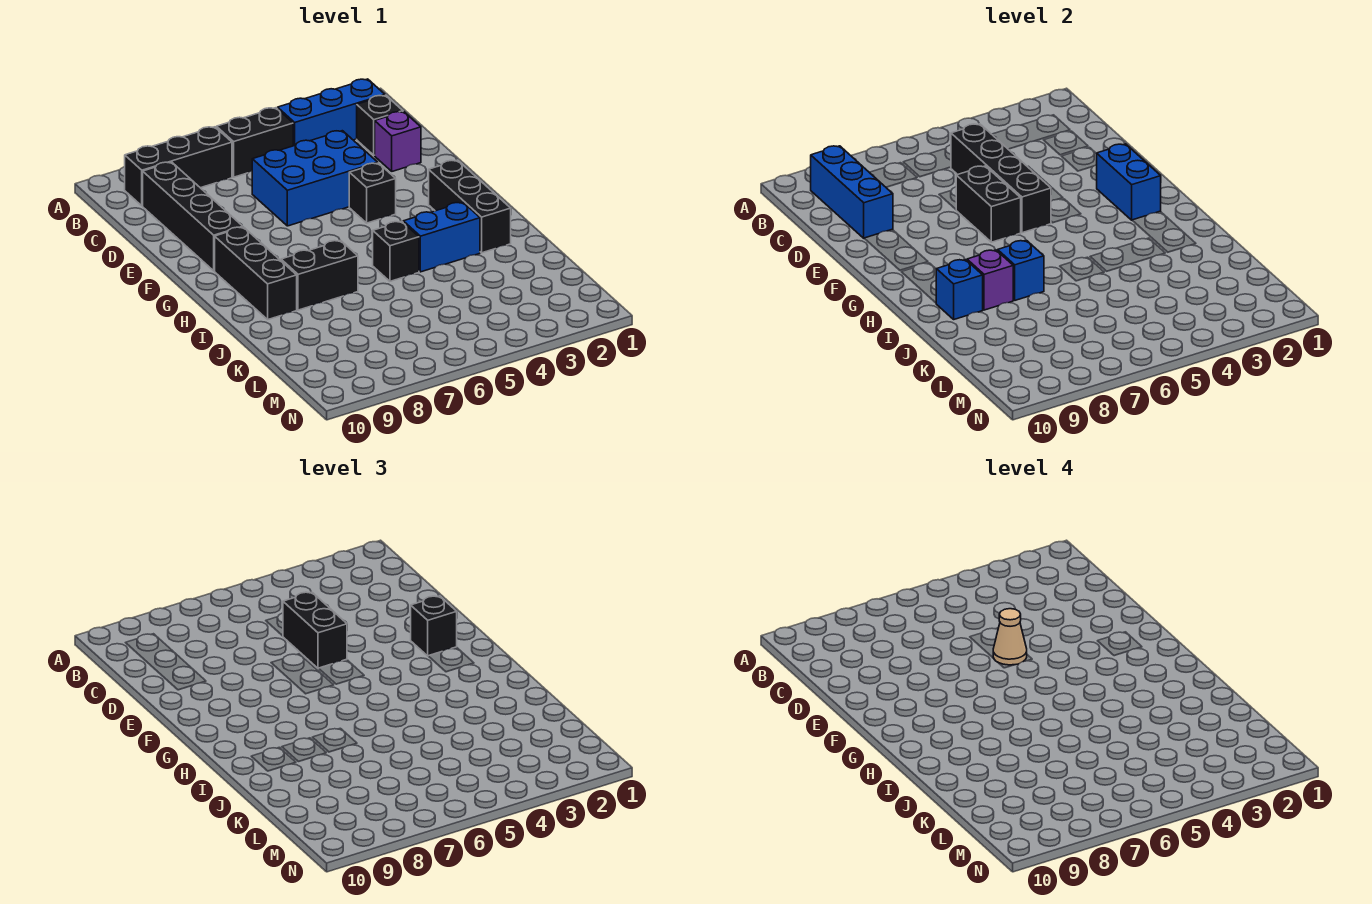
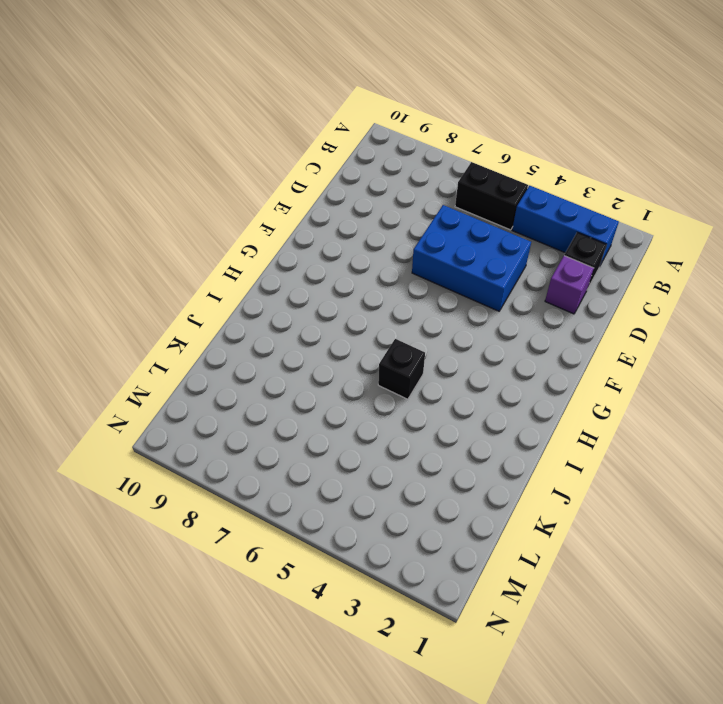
none -> black 1x3 brick [125,127,232,206]
none -> black 1x4 brick [143,162,243,271]
none -> black 1x1 brick [349,163,396,223]

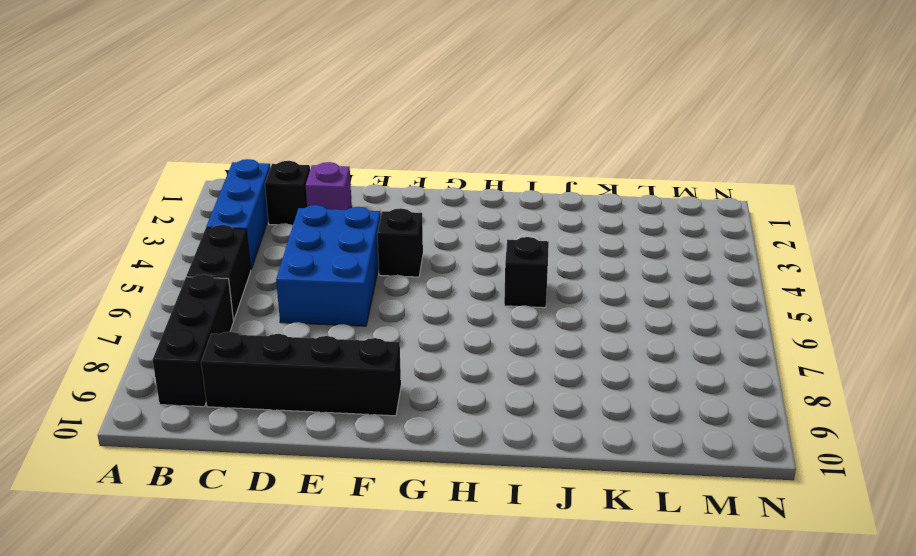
none -> black 1x3 brick [429,160,511,253]
none -> black 1x3 brick [215,227,297,319]
none -> blue 1x2 brick [403,202,480,272]

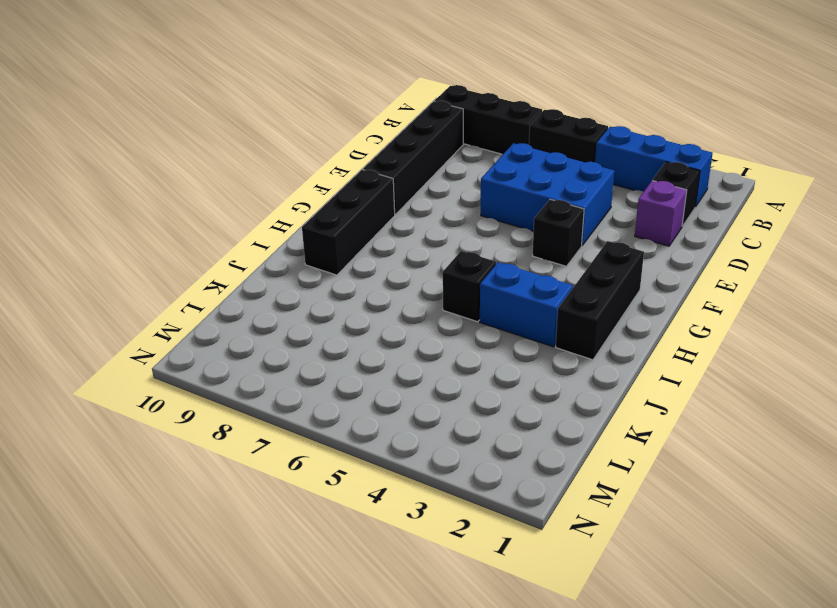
none -> black 1x2 brick [281,241,358,310]
none -> blue 1x3 brick [811,146,893,238]
none -> black 1x4 brick [951,124,1051,233]

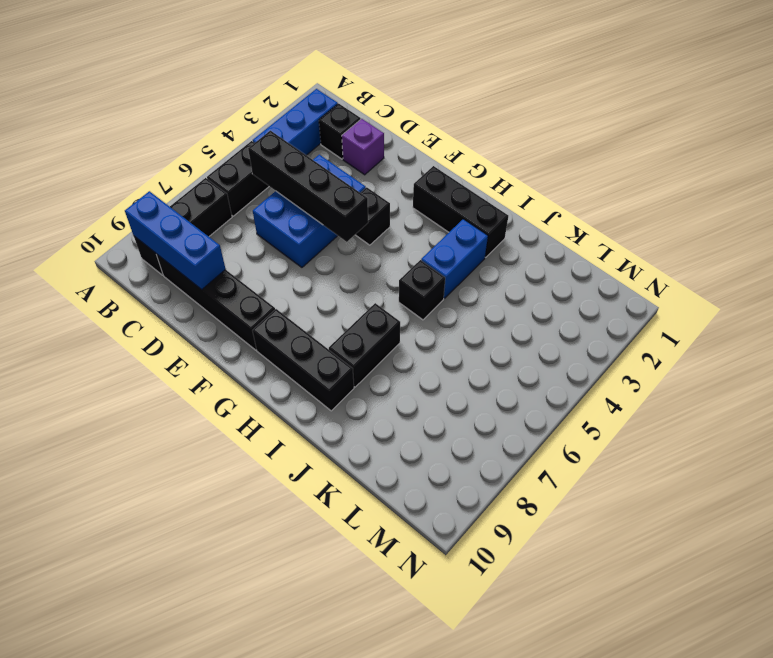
none -> black 1x2 brick [956,166,1021,242]
none -> blue 1x2 brick [1097,144,1161,220]
none -> blue 1x1 brick [998,241,1044,300]

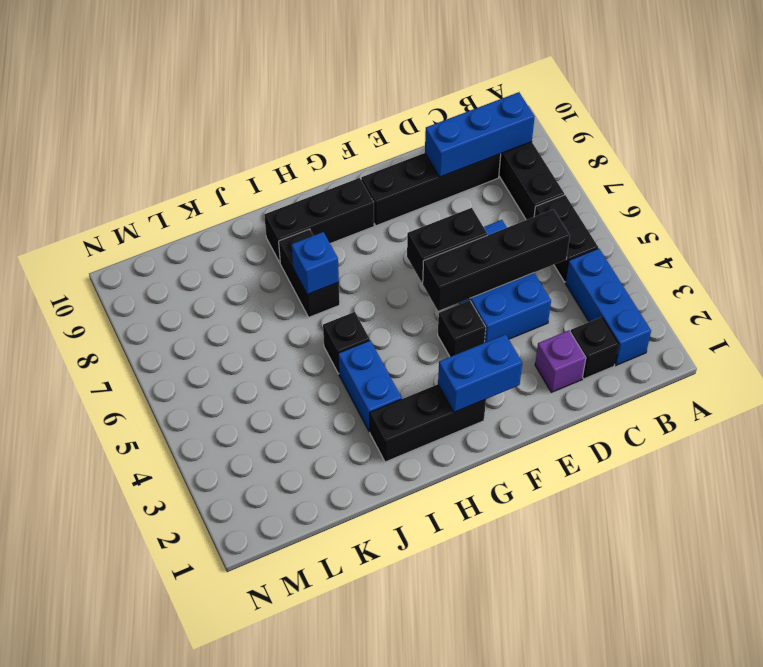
none -> purple 1x1 brick [967,250,1014,310]
none -> blue 1x1 brick [936,260,983,319]
none -> black 1x2 brick [283,592,347,668]

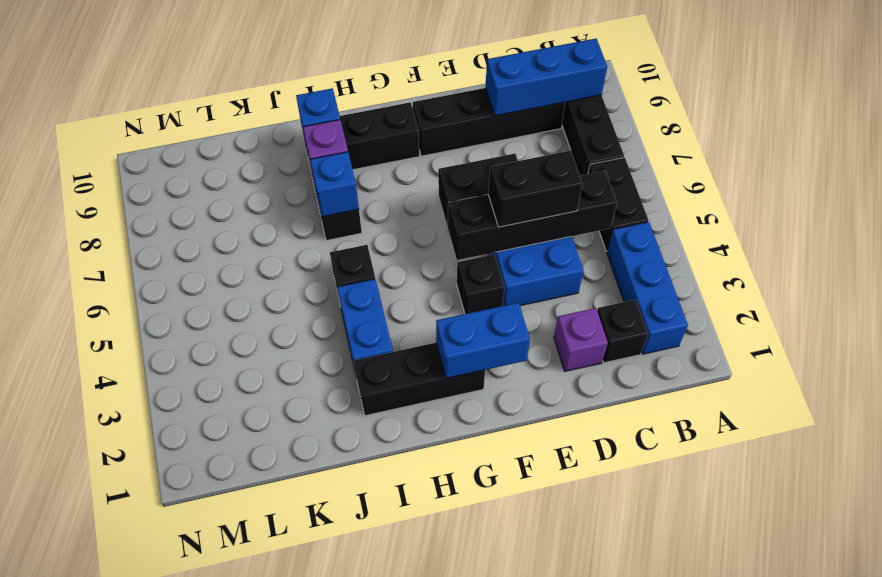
none -> black 1x1 brick [411,596,457,656]
none -> tan 1x1 cone [993,609,1027,665]

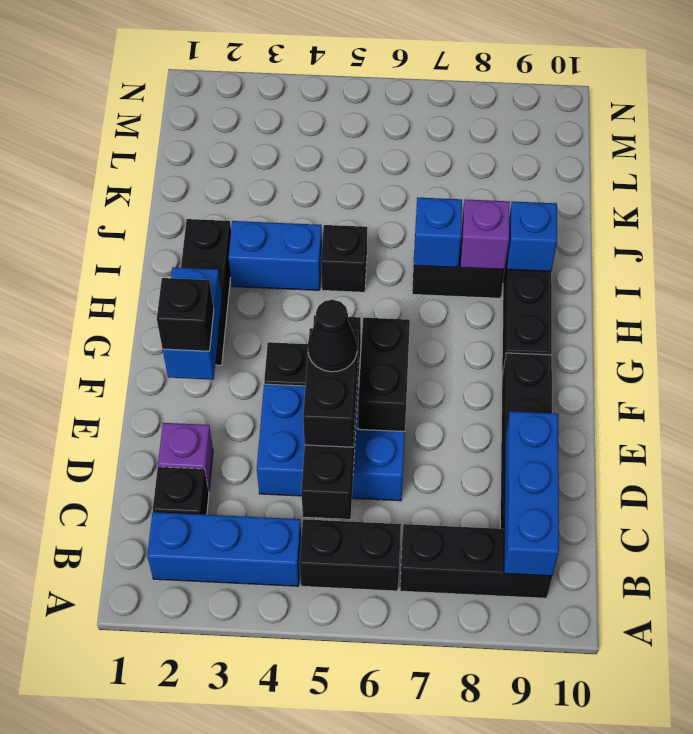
black 1x1 cone [308,300,357,372] -> tan 1x1 cone [993,609,1027,665]

